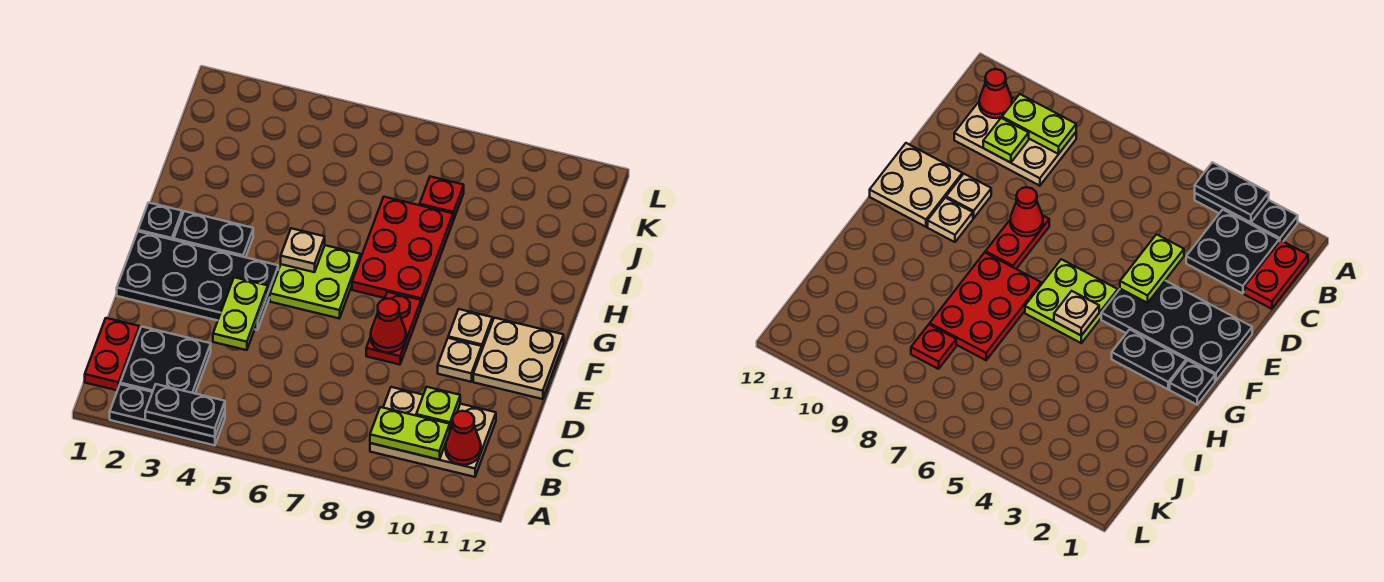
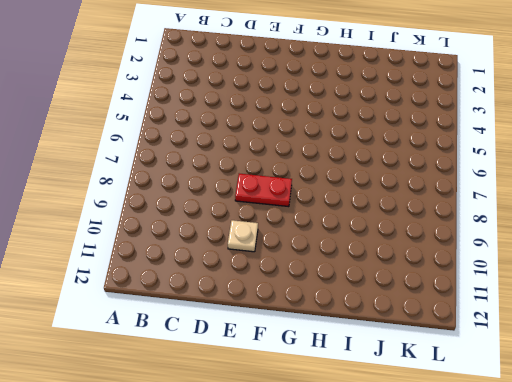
none -> black 1x3 plate [110,384,225,445]
none -> red 1x2 plate [85,318,140,390]
none -> black 2x2 plate [120,327,211,393]

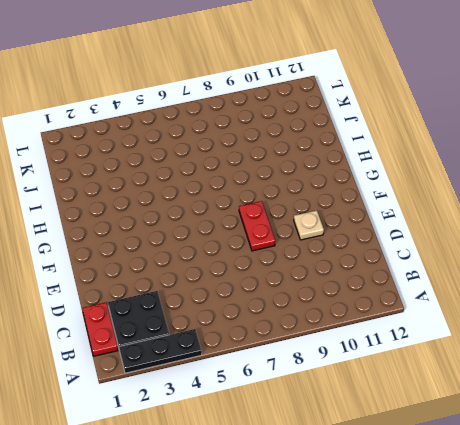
none -> tan 2x3 plate [370,387,496,477]
none -> black 2x4 plate [117,232,278,330]
none -> tan 2x2 plate [473,318,564,399]

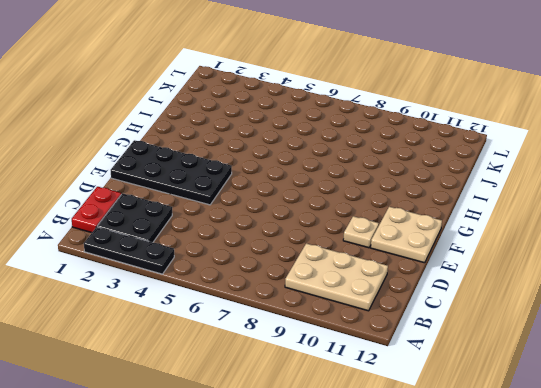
none -> red 1x2 plate [366,292,421,365]
none -> lime 2x2 plate [270,245,360,318]
none -> tan 1x1 plate [448,309,492,349]

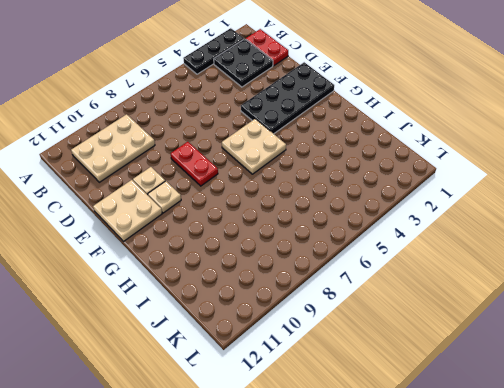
tan 2x2 plate [222,119,286,174] -> lime 2x2 plate [270,245,360,318]
none -> black 1x1 plate [138,203,182,240]
none -> black 1x2 plate [174,211,253,257]
none -> red 2x3 plate [352,197,453,307]

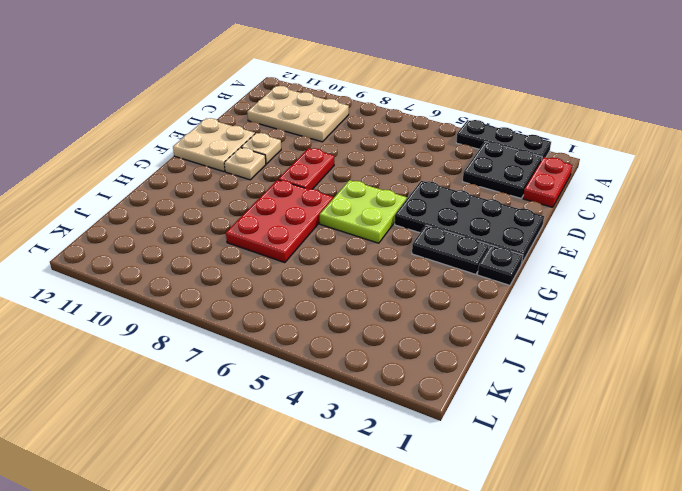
none -> red 1x1 plate [420,177,464,220]
none -> black 1x2 plate [145,384,225,437]
none -> lime 1x2 plate [370,407,450,460]

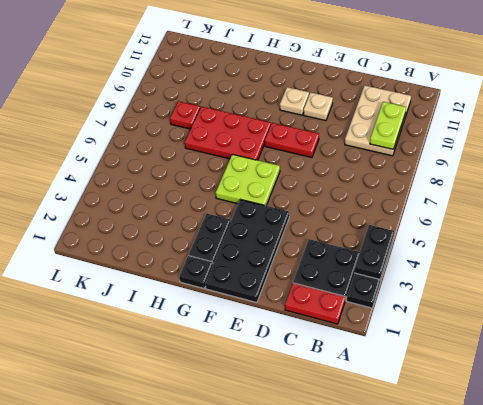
none -> tan 2x2 plate [473,318,564,399]
none -> red 1x1 cone [446,411,481,465]
none -> lime 1x1 plate [416,387,460,430]

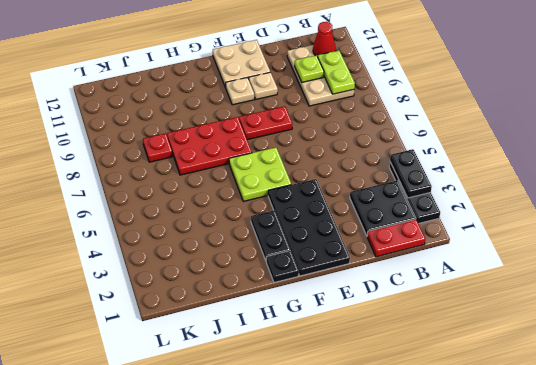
none -> lime 1x2 plate [213,277,268,350]
none -> red 1x1 cone [371,299,406,352]
none -> tan 1x1 plate [281,228,325,272]

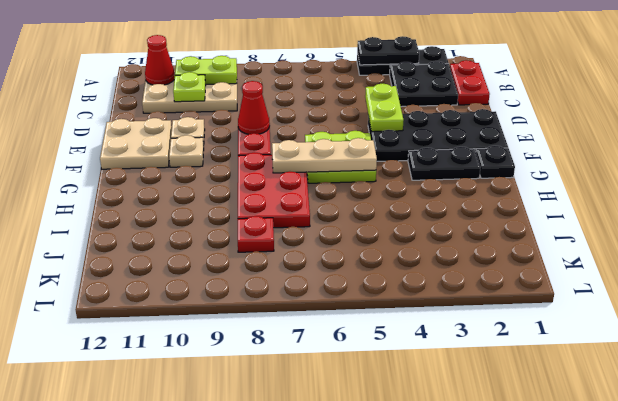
tan 1x3 plate [272,138,377,173] -> tan 1x1 plate [281,228,325,272]

